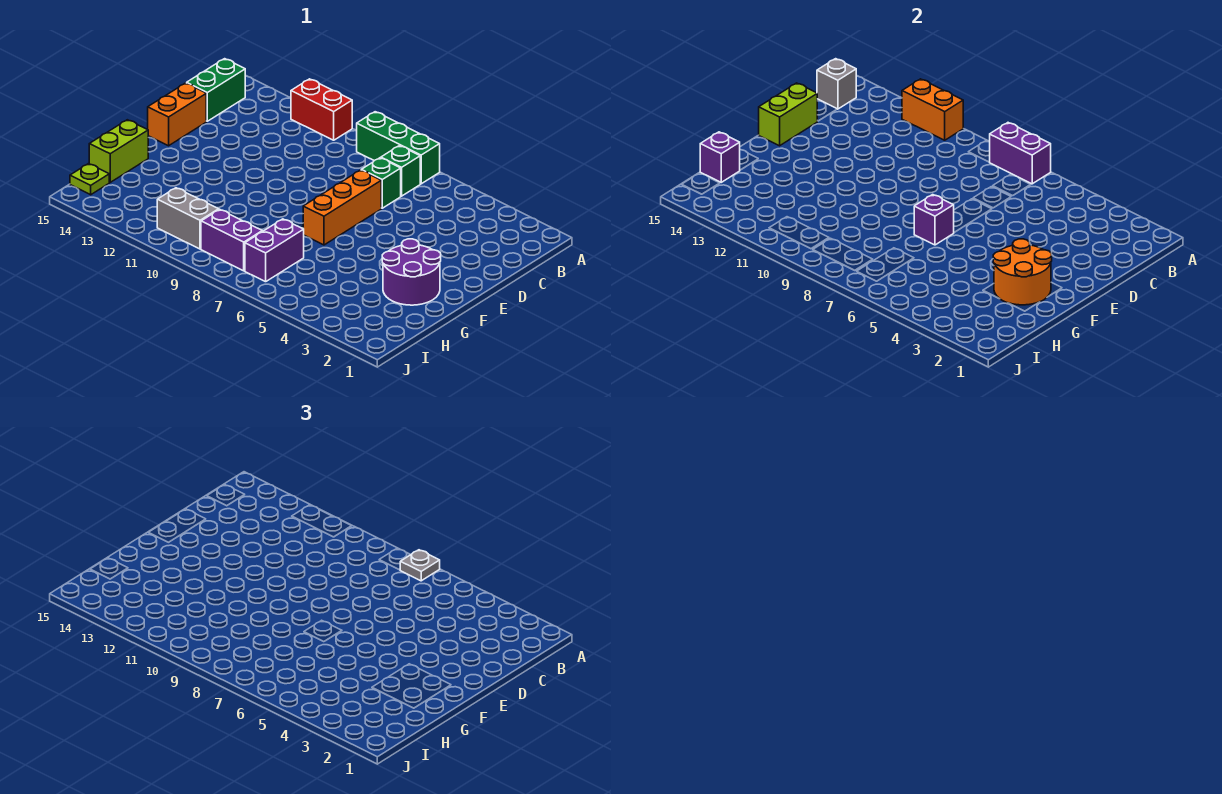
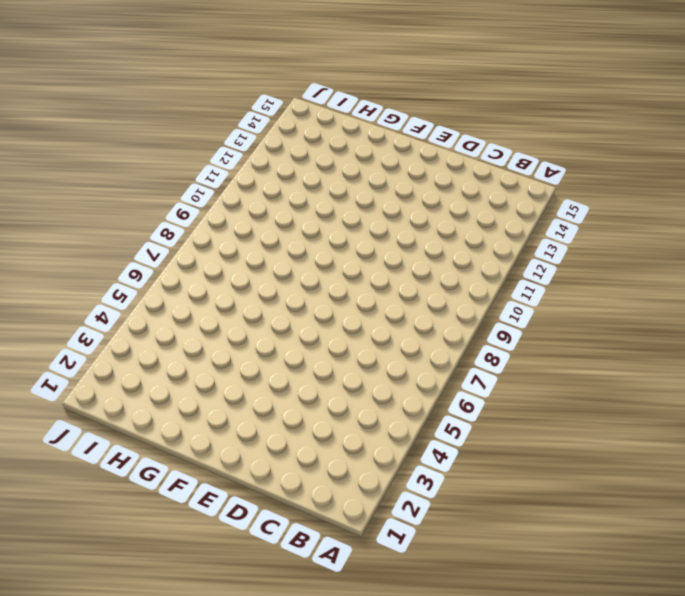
none -> green 1x3 brick [357,112,440,184]
none -> red 1x2 brick [291,79,352,140]
none -> green 1x1 brick [381,146,420,196]

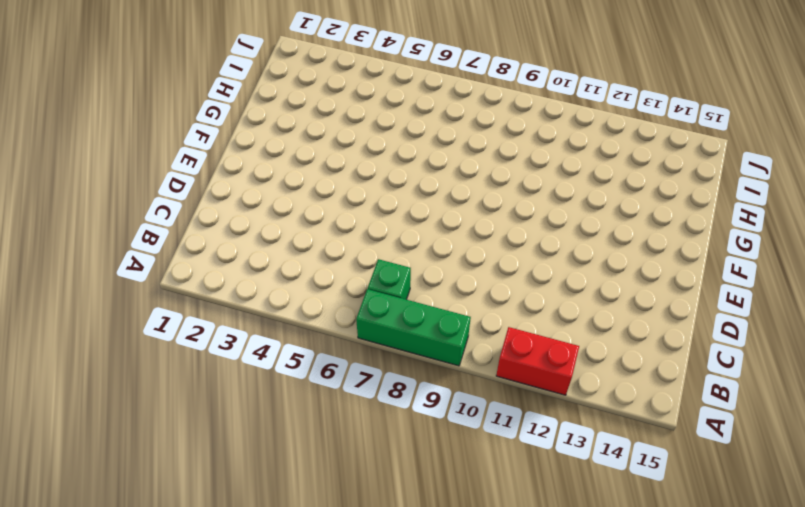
none -> green 1x2 brick [187,59,245,121]
none -> green 1x1 brick [362,158,401,208]
none -> orange 1x3 brick [303,170,381,245]

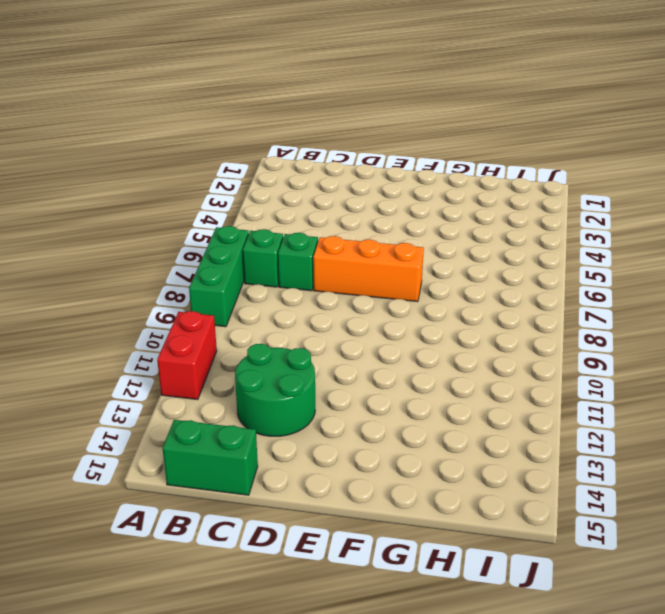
green 2x2 round brick [235,344,315,436] -> none
none -> orange 1x2 brick [148,83,206,146]
none -> purple 2x2 round brick [382,239,441,305]
none -> lime 1x2 brick [89,120,148,182]

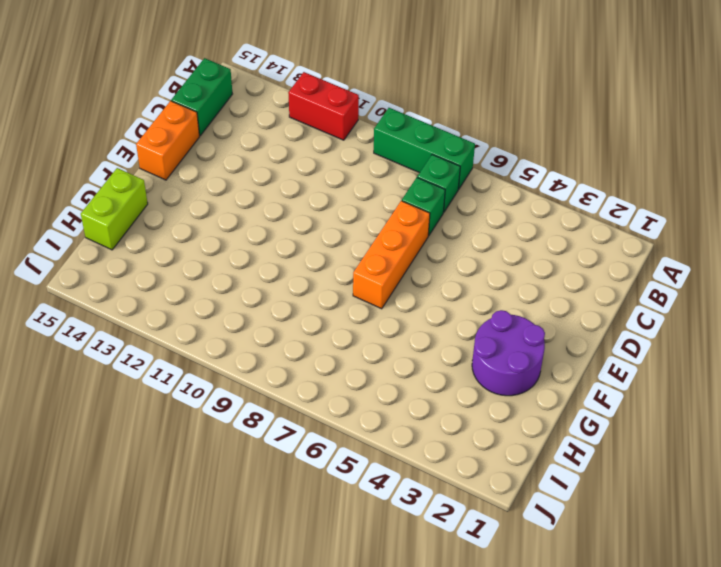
none -> purple 1x2 brick [245,219,304,282]
none -> purple 1x2 brick [201,209,262,271]
none -> grey 1x2 brick [157,188,219,249]

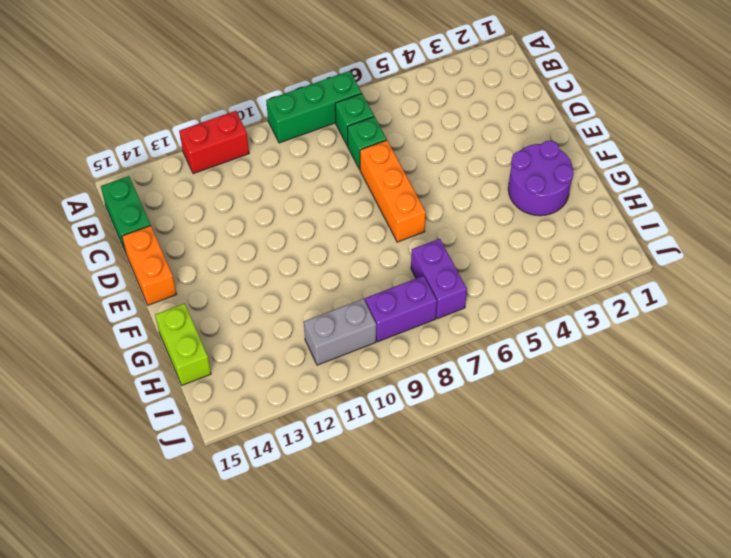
none -> lime 1x1 plate [70,164,109,195]
none -> purple 1x2 brick [989,123,1051,184]
none -> orange 1x2 brick [902,79,963,140]

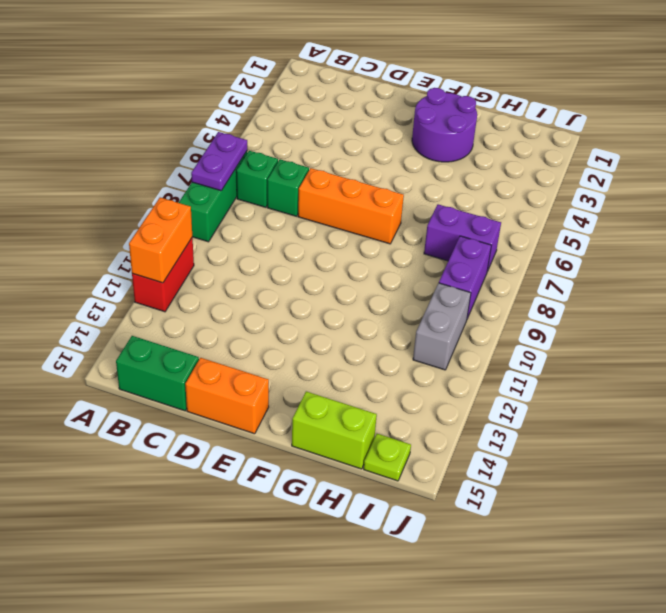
purple 1x2 plate [191,132,247,191] -> purple 1x2 brick [989,123,1051,184]
none -> grey 1x1 brick [817,59,856,109]
none -> lime 1x2 brick [759,83,817,146]
none -> orange 2x2 round brick [993,239,1052,305]

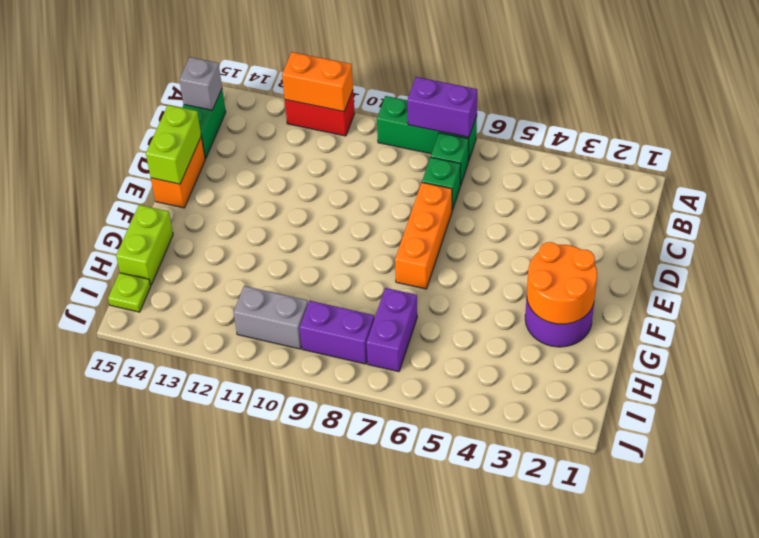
none -> purple 1x1 brick [914,195,954,245]
none -> purple 1x1 brick [700,132,740,182]
none -> grey 1x1 plate [400,550,440,581]

